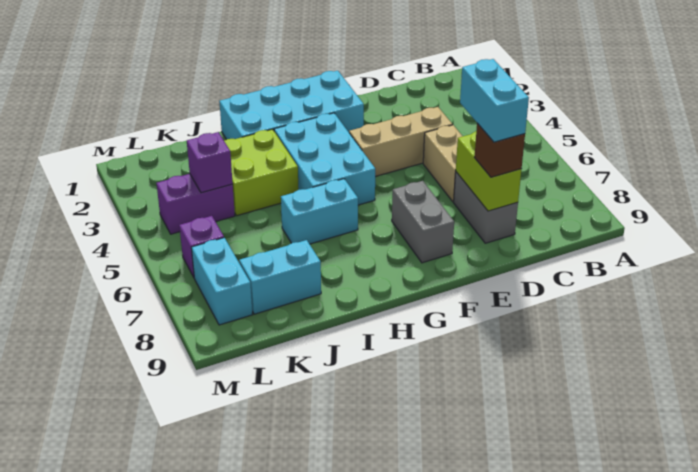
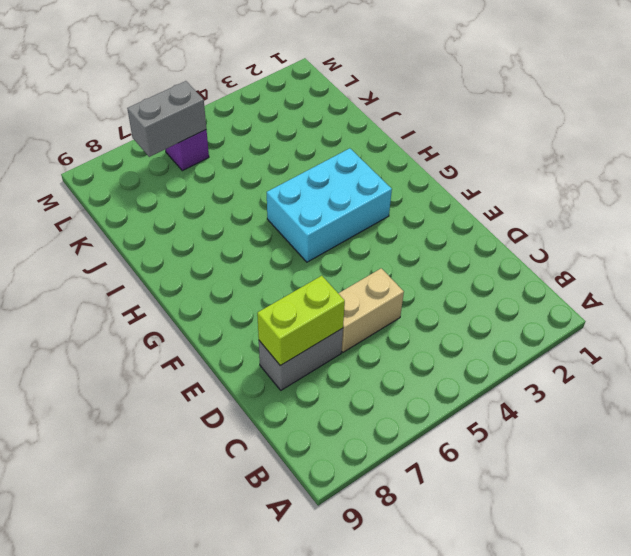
grey 1x2 brick [127,81,206,157] -> grey 1x2 brick moved to [392,181,454,263]
none -> tan 1x3 brick [349,107,452,177]
none -> cyan 2x4 brick [219,71,364,139]
none -> cyan 1x2 brick [281,179,358,244]

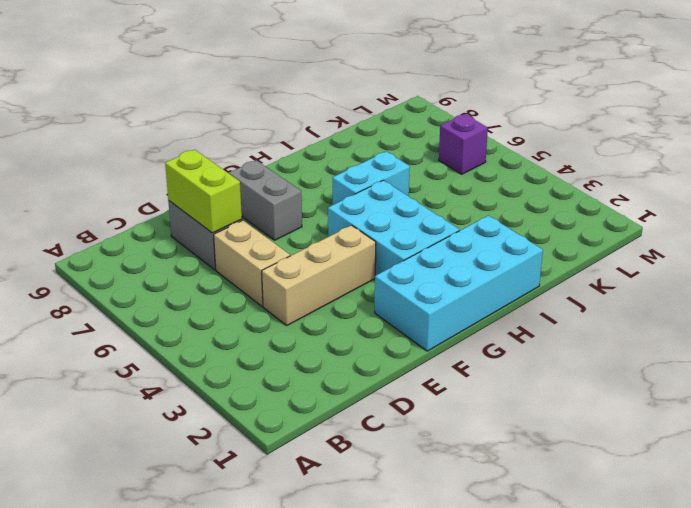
none -> lime 2x2 brick [224,129,299,216]
none -> cyan 1x2 brick [239,240,321,314]
none -> purple 1x2 brick [156,174,235,234]

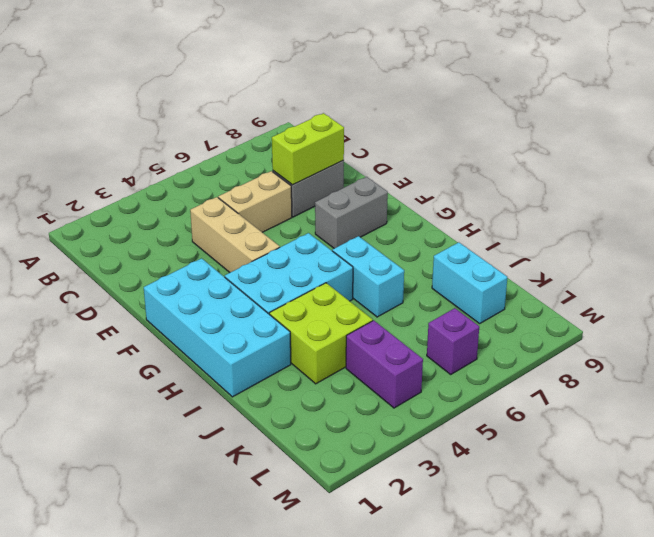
none -> cyan 1x2 brick [191,238,252,325]
none -> purple 1x1 brick [187,132,233,193]
none -> brown 1x1 brick [474,123,525,177]

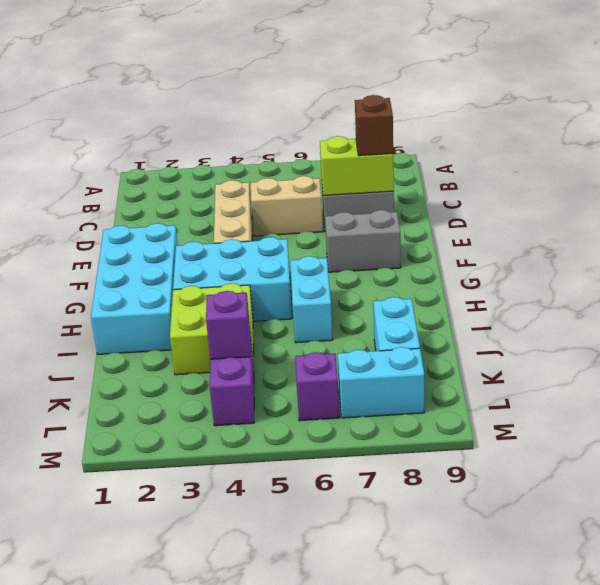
none -> cyan 1x2 brick [460,59,529,142]

